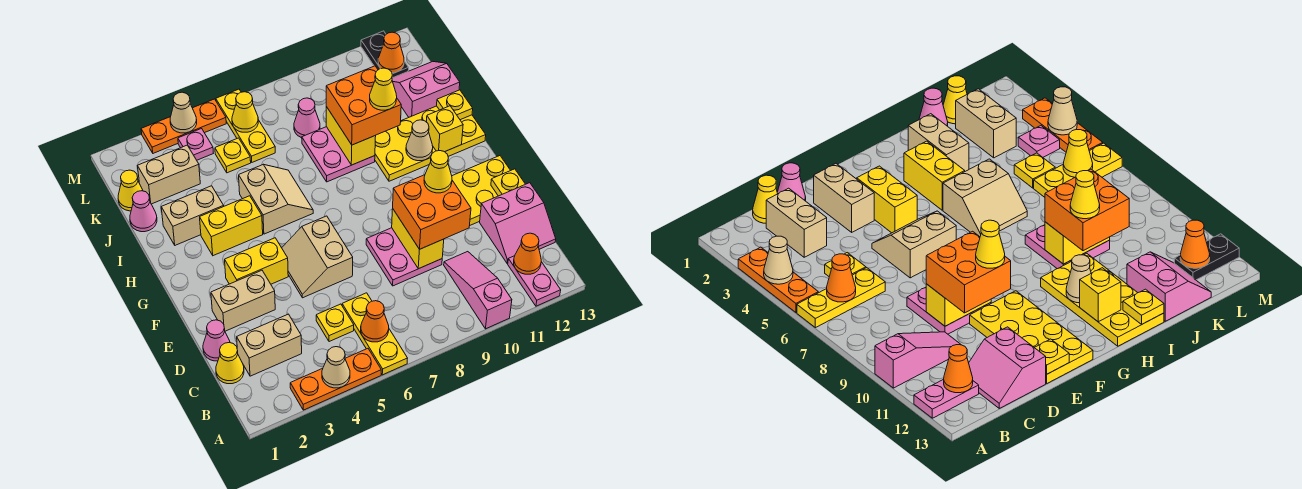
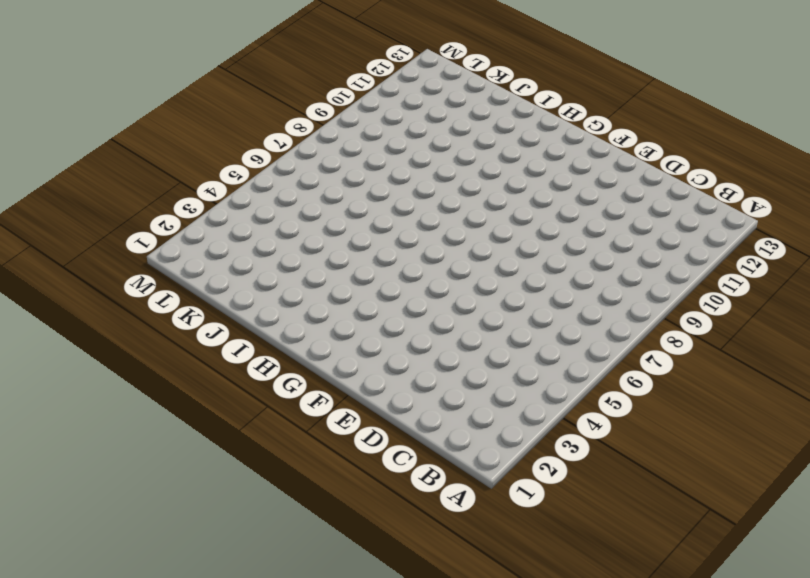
none -> orange 1x3 plate [290,349,381,410]
none -> yellow 1x3 plate [342,293,408,375]
none -> pink 1x3 slope [444,252,512,329]
none -> pink 1x2 plate [508,256,561,306]

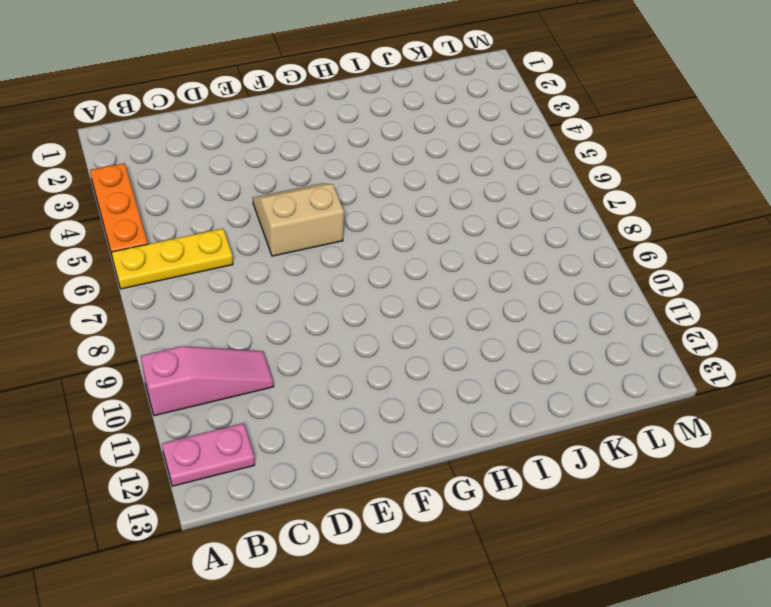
none -> yellow 1x1 cone [216,343,244,384]
none -> tan 1x2 brick [237,314,302,376]
none -> yellow 1x1 plate [316,304,354,342]
none -> pink 2x2 slope [480,183,556,263]

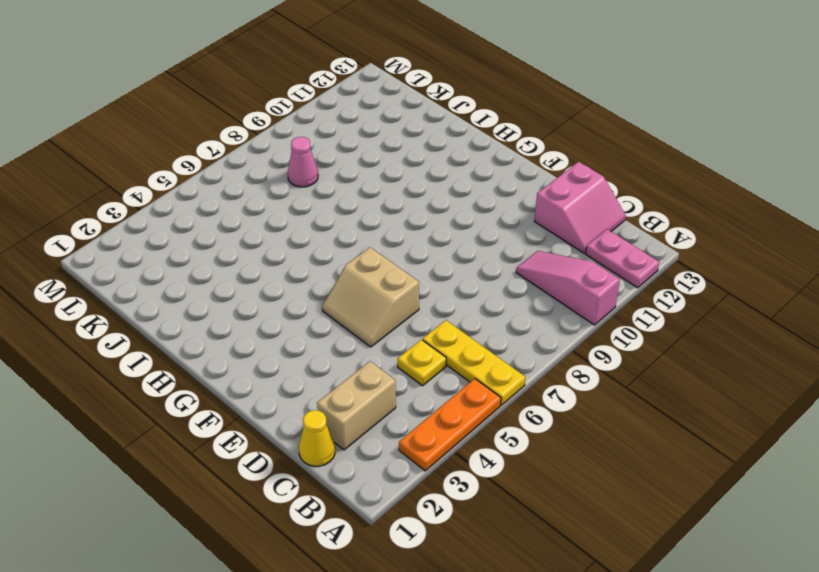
none -> pink 1x1 cone [203,320,230,361]
none -> pink 2x2 plate [366,228,442,286]
none -> tan 1x2 brick [211,270,275,331]
none -> yellow 2x4 plate [452,156,511,225]

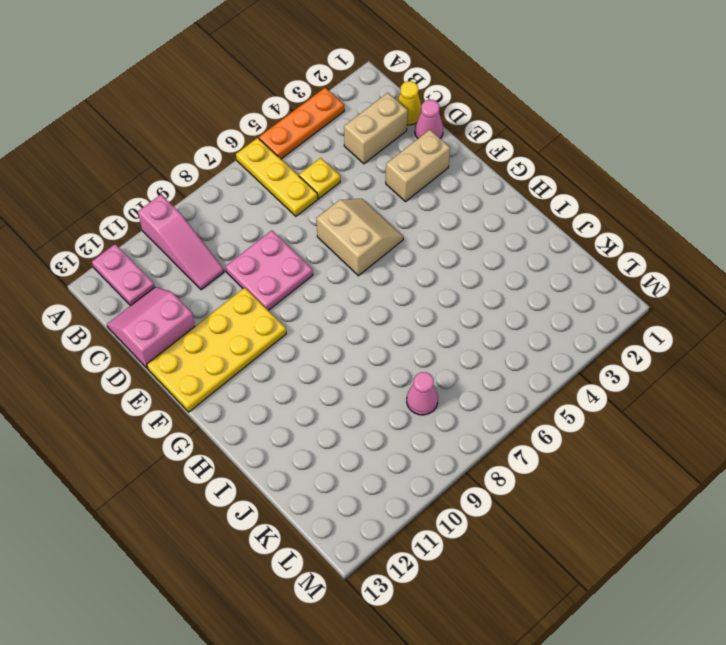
none -> yellow 1x2 brick [225,238,288,284]
none -> yellow 1x2 brick [200,196,263,256]
none -> tan 2x2 slope [239,164,313,234]
none -> yellow 2x4 plate [375,106,486,181]

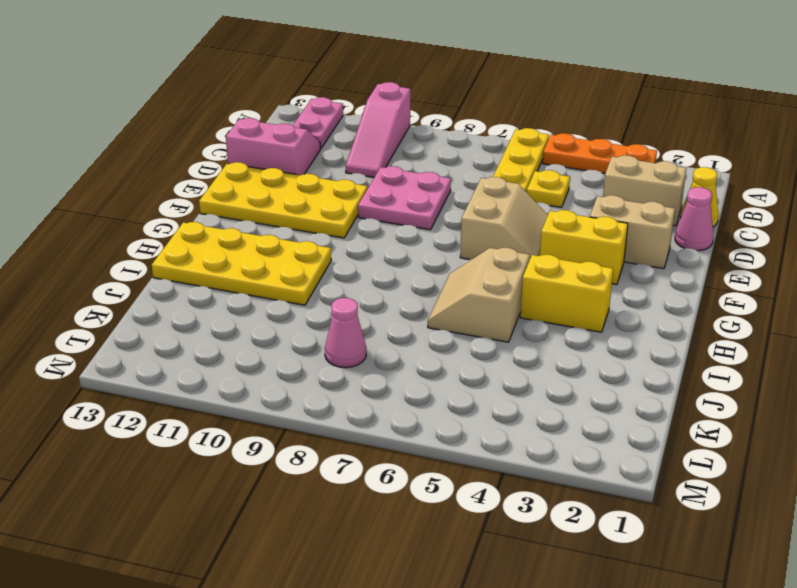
none -> tan 1x2 brick [161,186,224,245]
none -> pink 2x2 plate [302,127,375,182]
none -> pink 1x1 cone [130,191,157,232]
none -> pink 2x2 slope [392,62,460,117]

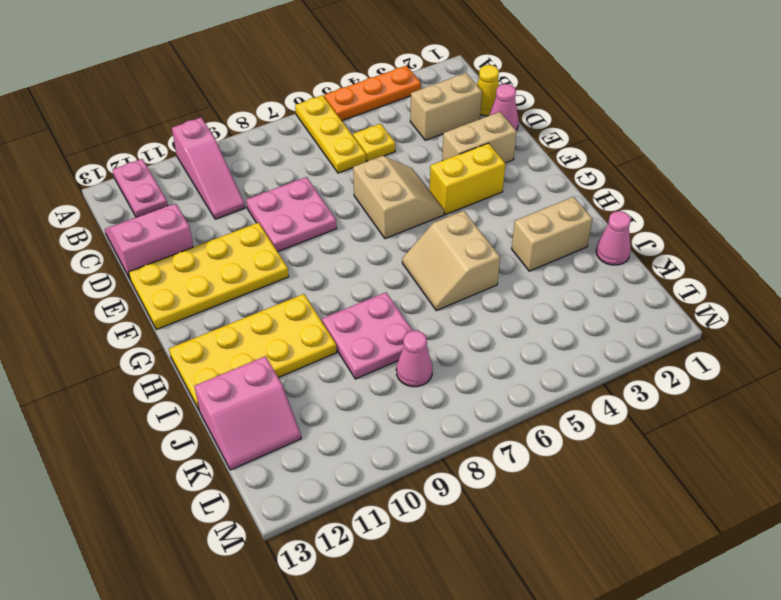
none -> yellow 1x2 brick [200,196,263,256]
none -> yellow 1x1 cone [118,170,143,211]
none -> tan 1x2 brick [137,145,200,204]
none -> yellow 1x1 plate [215,138,251,173]

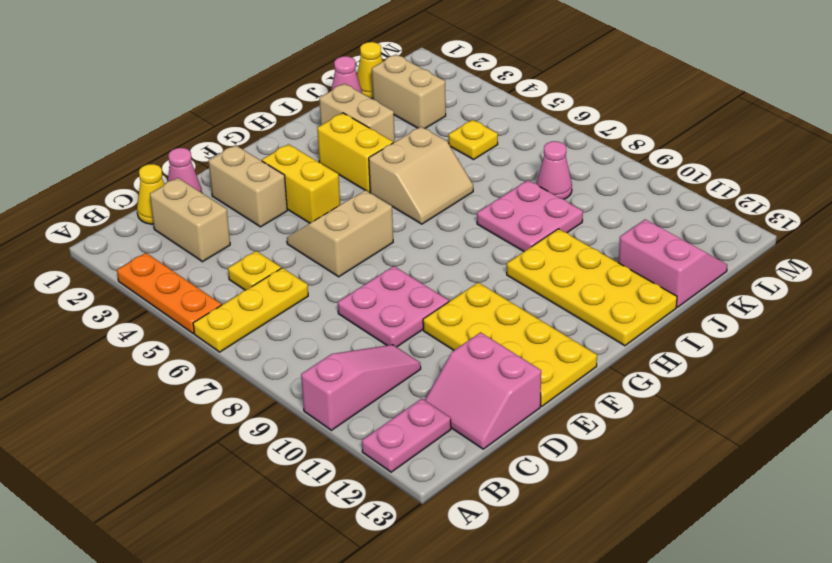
none -> yellow 1x3 plate [216,89,275,162]
none -> pink 1x1 plate [178,129,213,160]
none -> black 1x2 plate [361,31,409,78]
none -> orange 1x3 plate [141,99,226,153]

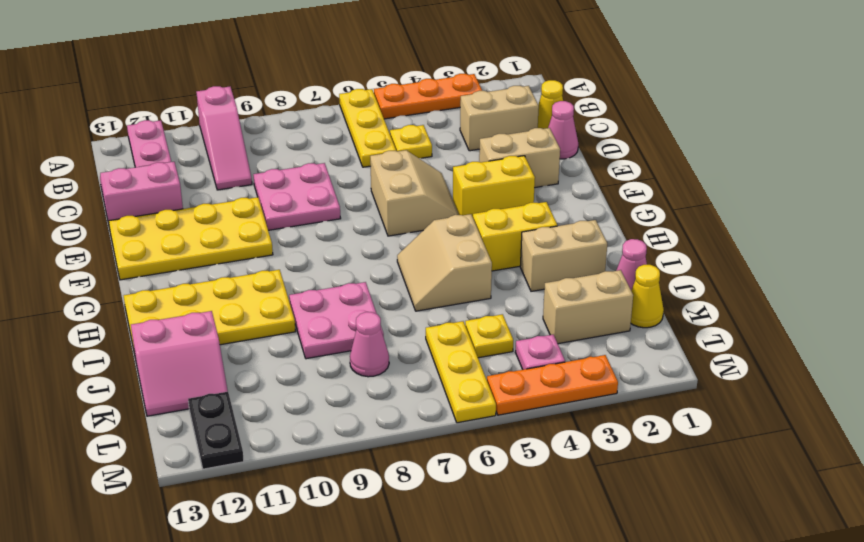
none -> tan 1x1 cone [322,347,350,388]
none -> orange 1x1 cone [361,301,389,342]
none -> orange 1x1 cone [514,233,541,274]
none -> yellow 1x2 brick [392,209,444,269]

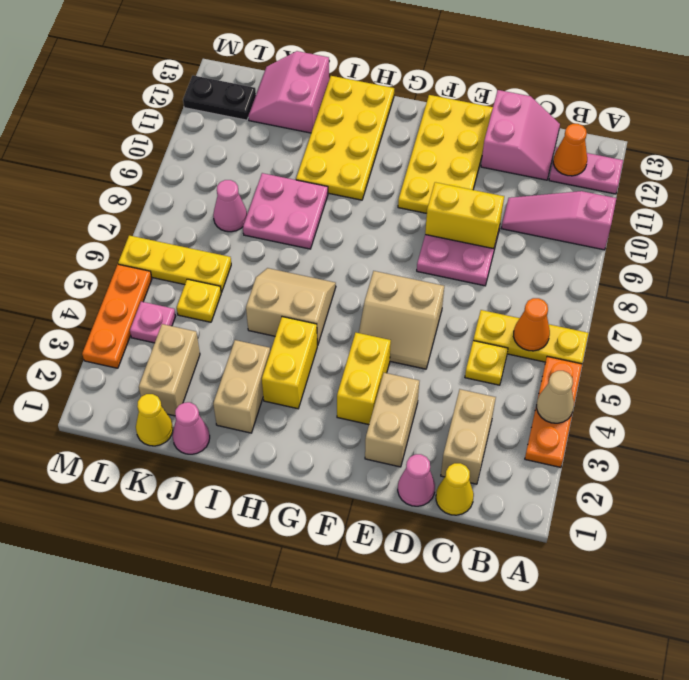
none -> yellow 1x1 plate [491,169,525,196]
none -> tan 1x1 cone [406,120,433,161]
none -> yellow 1x1 brick [427,106,463,152]
none -> yellow 1x2 brick [326,107,376,165]

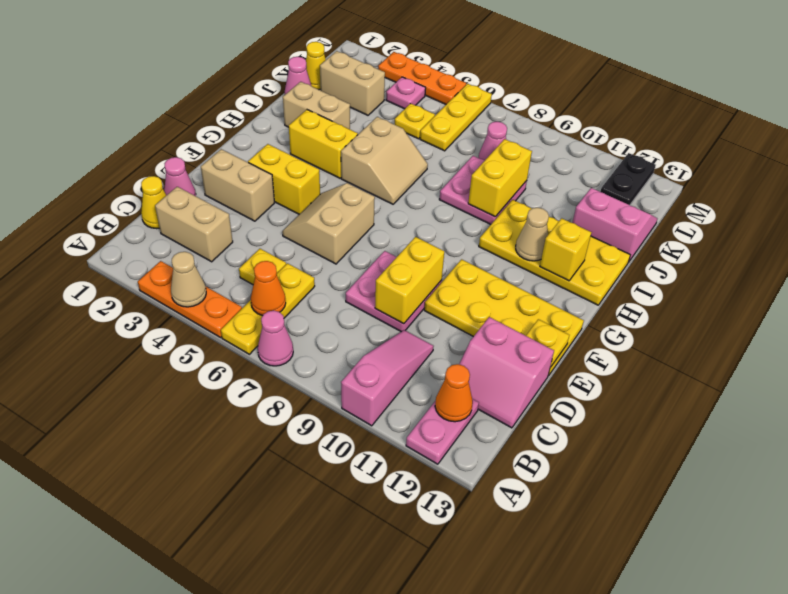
pink 1x1 cone [258,311,293,366] -> none
none -> yellow 1x1 plate [437,90,473,120]
none -> yellow 1x1 cone [232,92,258,132]
none -> orange 1x1 cone [378,32,404,73]
none -> tan 1x1 cone [170,92,197,133]

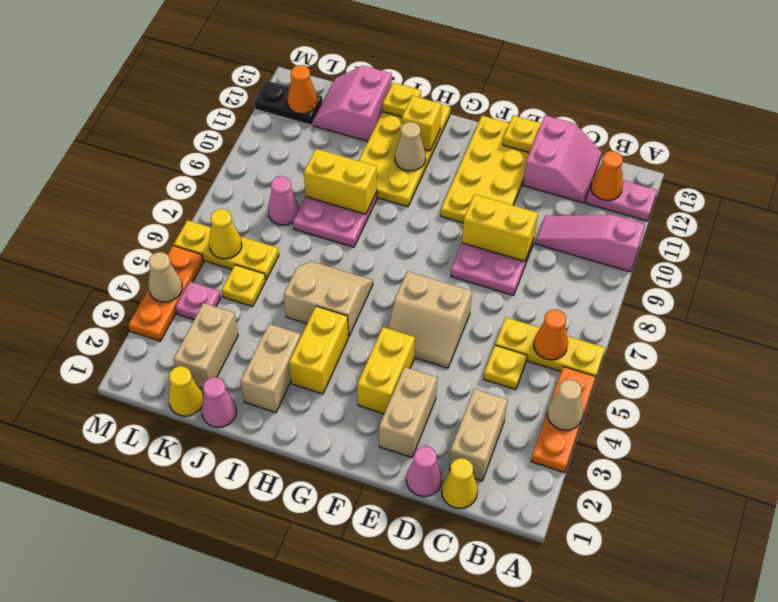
none -> orange 2x2 brick [393,175,471,249]
none -> orange 2x2 brick [326,66,401,145]
none -> yellow 1x1 cone [424,151,452,193]
none -> yellow 1x1 cone [370,68,397,110]

